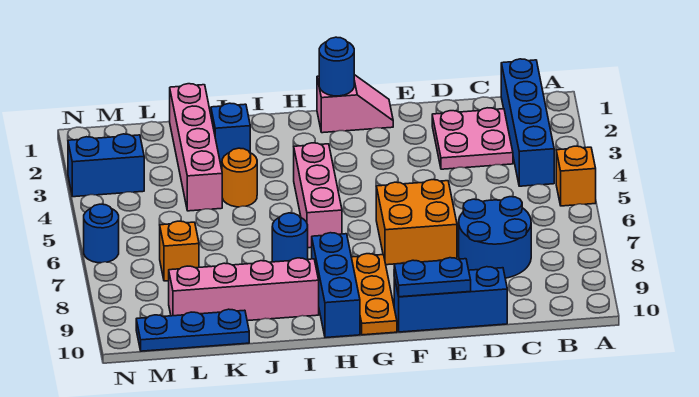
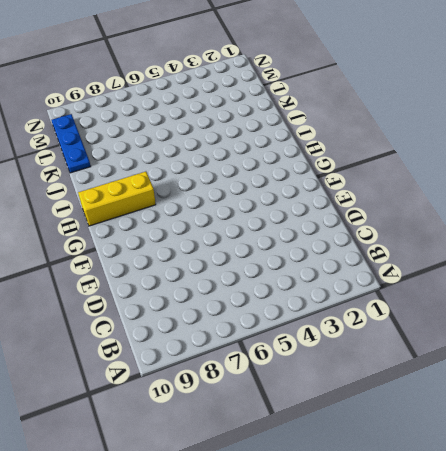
yellow 1x3 brick [78,172,156,226] -> blue 1x3 brick [312,233,360,338]
none -> orange 1x1 brick [556,146,596,206]
none -> blue 1x4 brick [501,59,554,186]
none -> pink 2x2 plate [432,108,513,169]

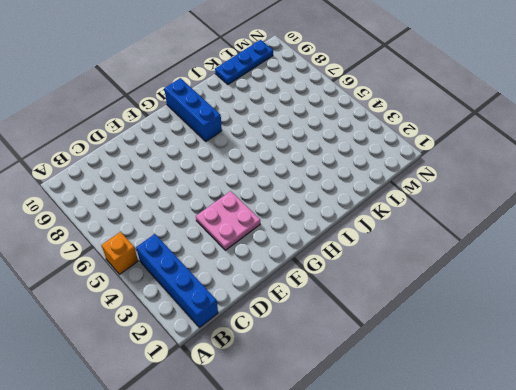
pink 2x2 plate [196,191,260,250] -> pink 2x2 plate moved to [432,108,513,169]
none -> blue 2x2 round brick [459,197,531,278]
none -> blue 1x3 brick [394,267,507,332]
none -> orange 2x2 brick [376,180,457,265]

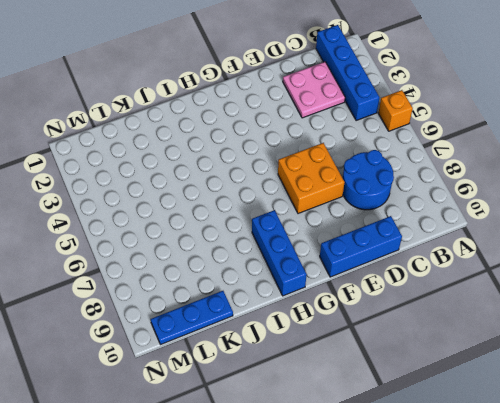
none -> pink 1x2 slope [317,75,393,133]
none -> orange 1x3 plate [351,254,397,335]
none -> pink 1x3 brick [294,143,342,248]

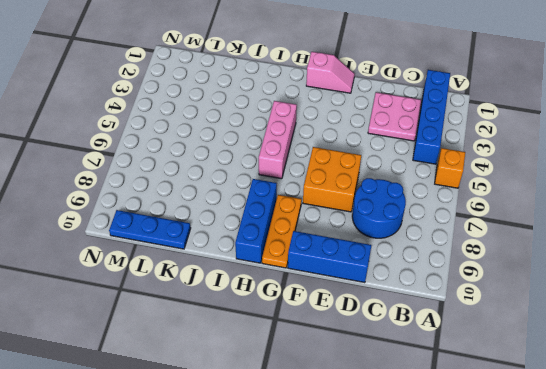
none -> blue 1x1 round brick [272,213,308,262]
none -> pink 1x4 brick [169,258,319,321]
none -> blue 1x1 brick [211,103,250,163]

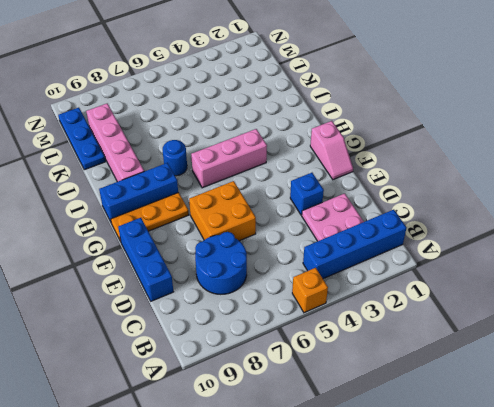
blue 1x1 brick [290,173,324,215] -> blue 1x1 brick moved to [211,103,250,163]
none -> orange 1x1 round brick [222,148,257,207]
none -> pink 1x4 brick [170,84,222,211]
none -> orange 1x1 brick [160,221,199,281]

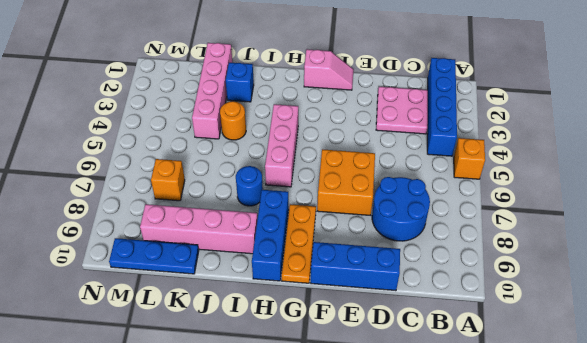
none -> blue 1x2 brick [68,134,144,197]
none -> blue 1x1 round brick [84,204,119,263]
none -> blue 1x2 plate [394,258,471,297]

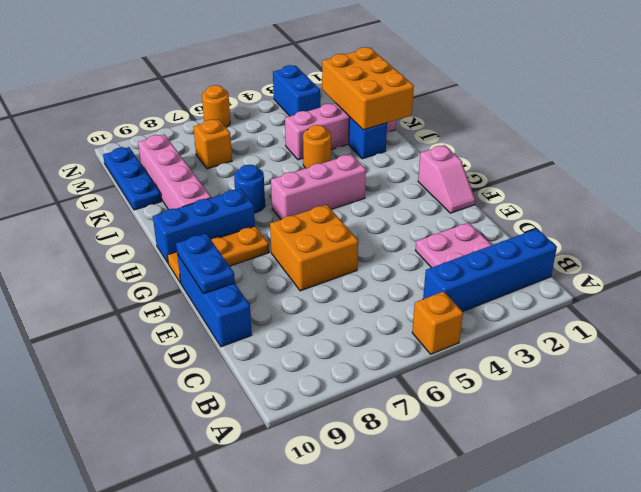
orange 2x3 brick [322,47,414,130] -> none
orange 1x1 round brick [202,85,230,127] -> blue 1x1 round brick [84,204,119,263]
none -> blue 2x2 round brick [459,197,531,278]
none -> blue 1x1 round brick [319,37,354,96]

